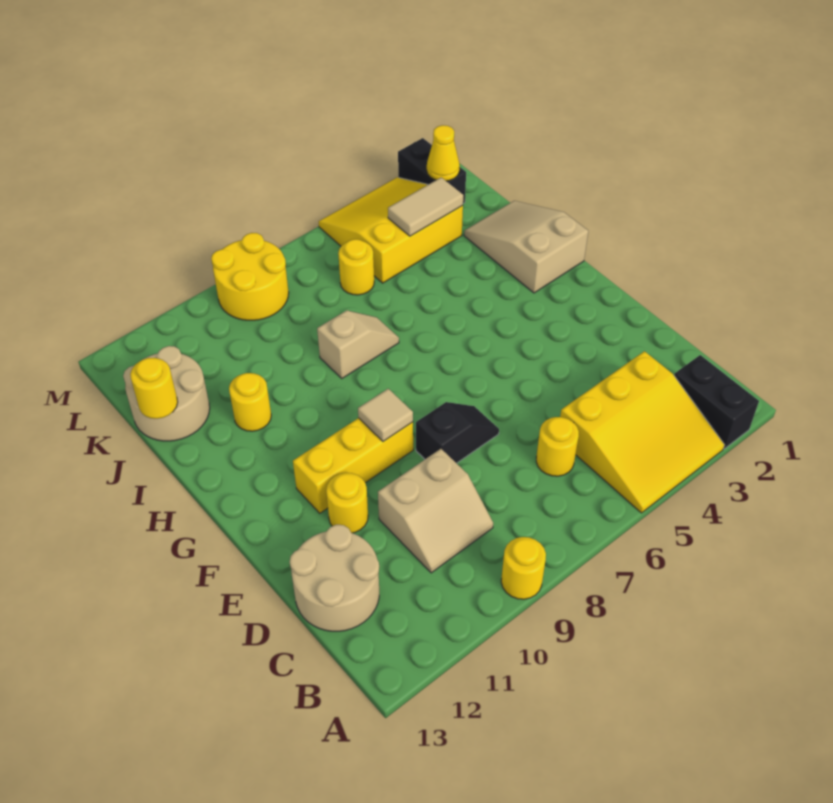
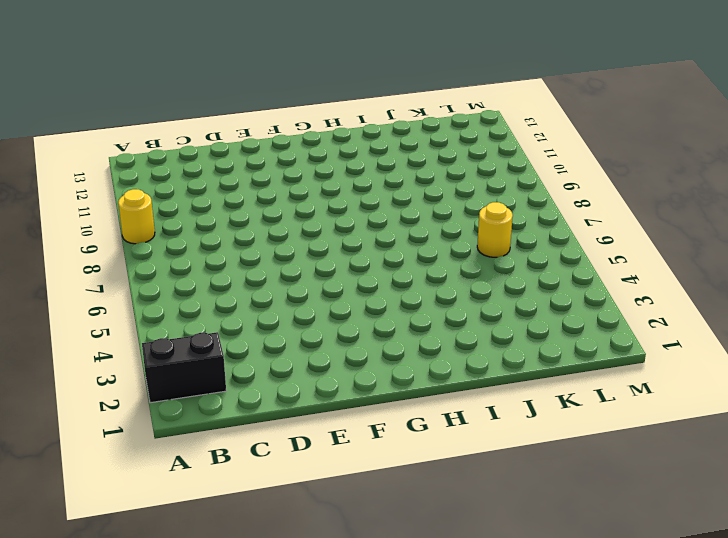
none -> yellow 3x3 slope [560,351,724,513]
none -> yellow 1x1 round brick [536,417,579,476]
none -> tan 2x2 slope [378,449,493,573]

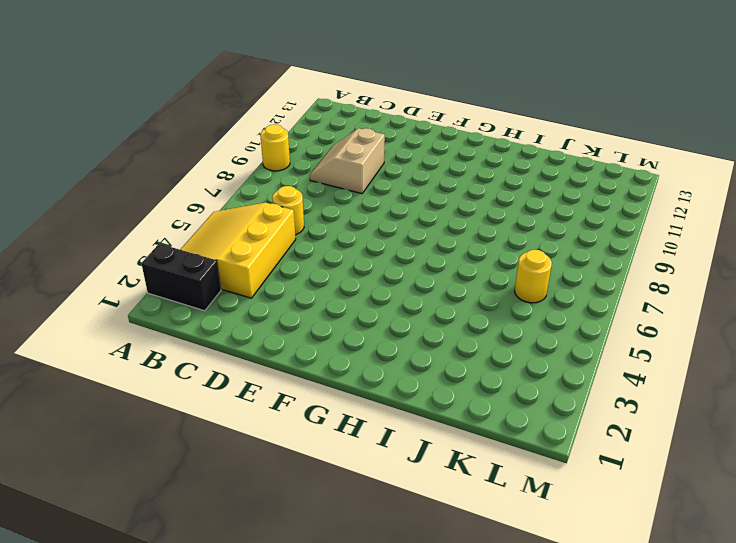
none -> tan 2x2 round brick [290,525,379,631]
none -> black 1x2 slope [416,402,499,463]
none -> yellow 1x1 round brick [326,473,368,533]

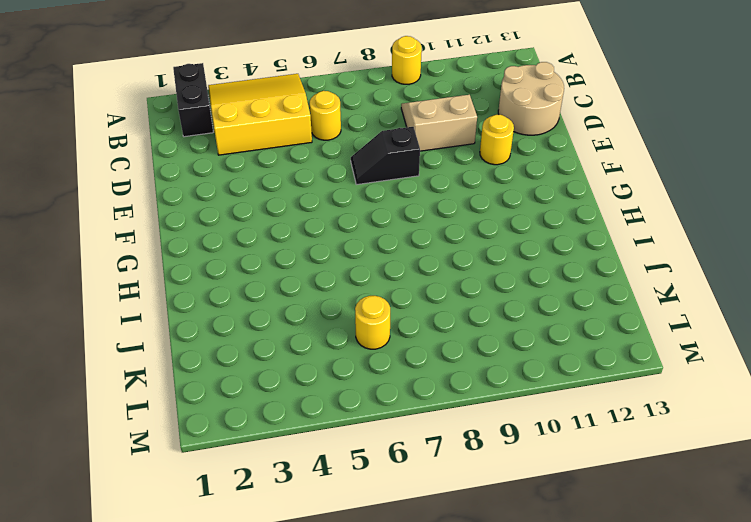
none -> yellow 1x3 brick [293,418,413,513]
none -> tan 2x3 slope [464,201,588,293]
none -> tan 1x2 slope [317,310,399,378]

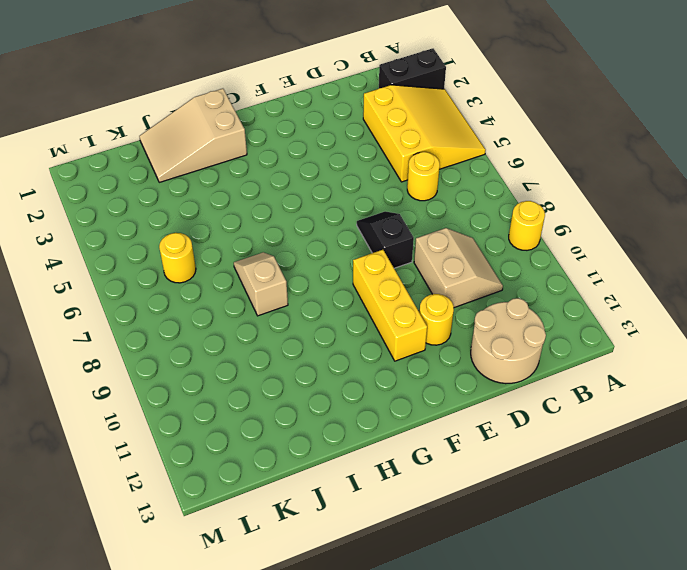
none -> yellow 1x1 round brick [229,373,271,431]
none -> tan 2x2 round brick [123,346,210,441]
none -> yellow 3x3 slope [319,177,463,283]

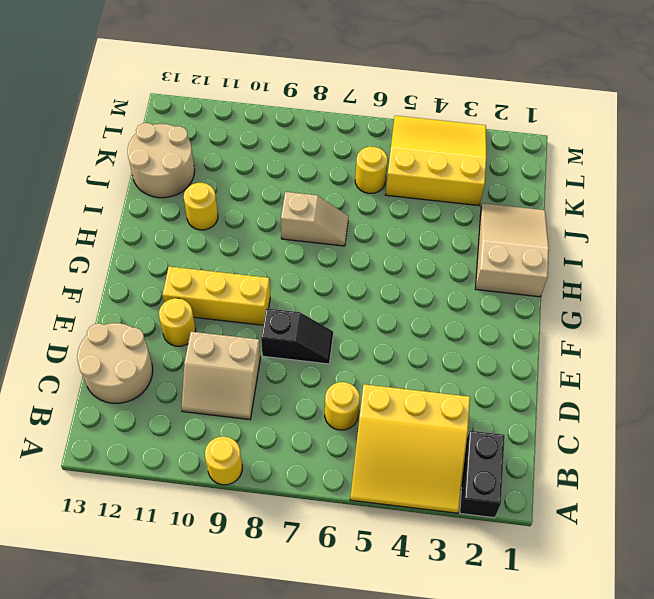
none -> black 1x2 brick [398,138,466,203]
none -> yellow 2x2 round brick [211,233,289,320]
none -> tan 1x1 tile [358,389,413,441]

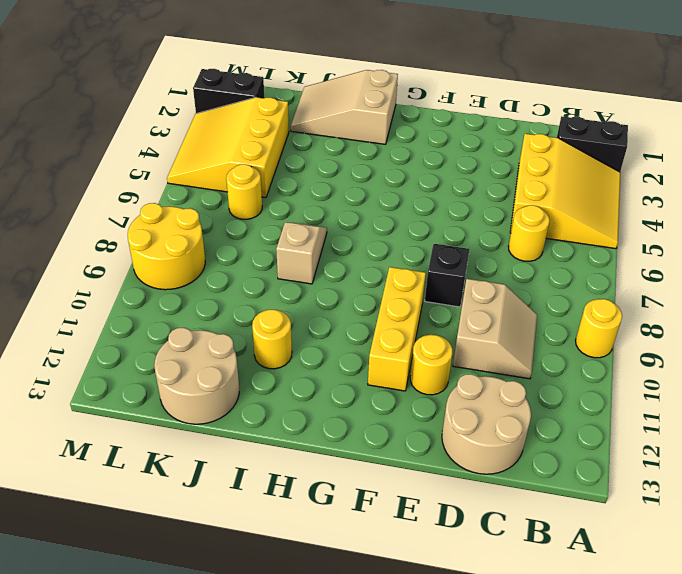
none -> tan 1x1 tile [358,389,413,441]
none -> yellow 1x1 round brick [130,358,178,419]
none -> tan 1x2 tile [388,177,463,236]

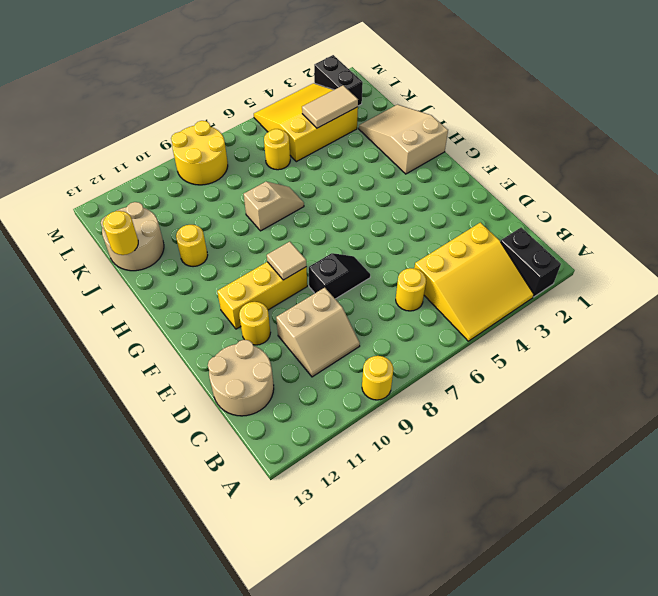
none -> yellow 1x1 cone [427,125,460,181]

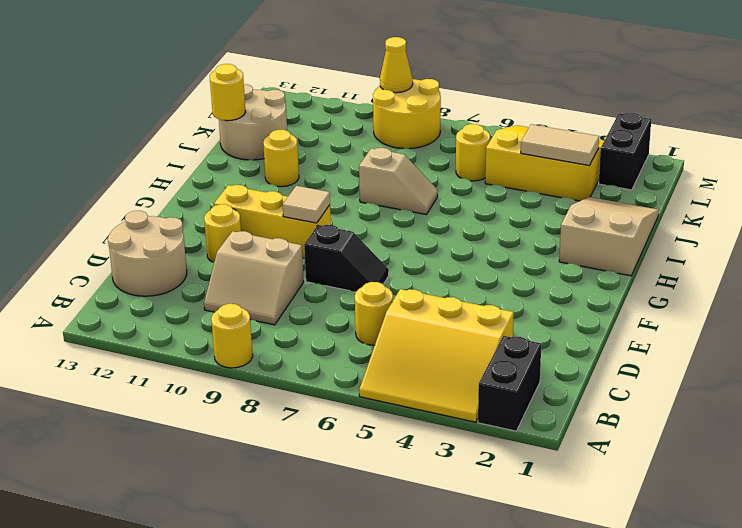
yellow 1x1 cone [380,37,413,93] -> yellow 1x1 cone moved to [427,125,460,181]

